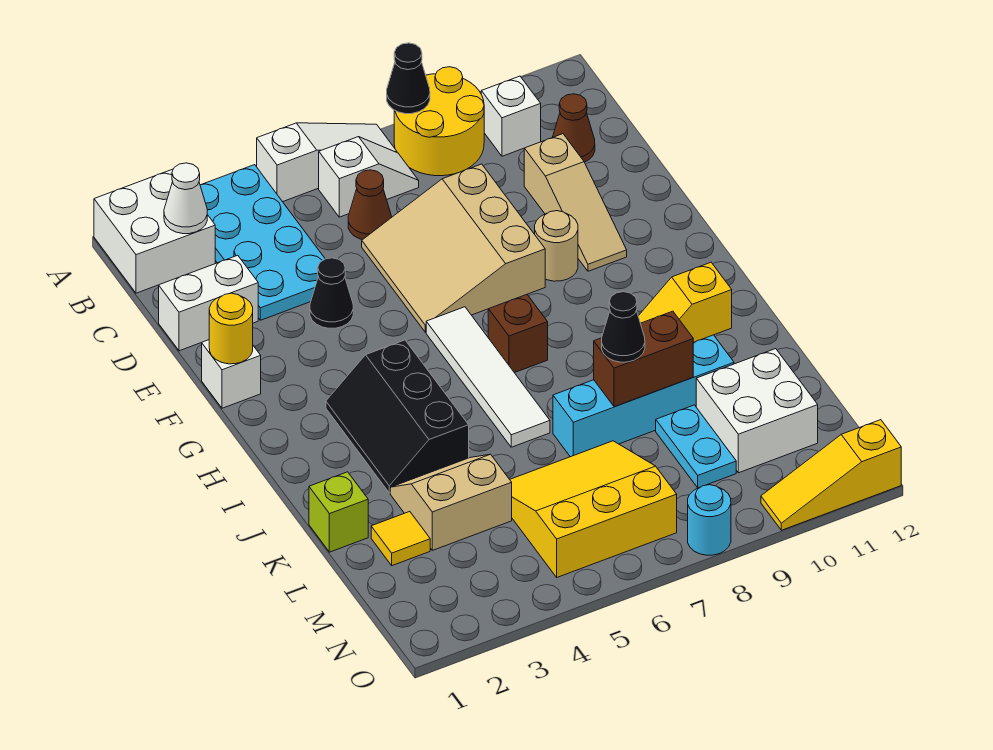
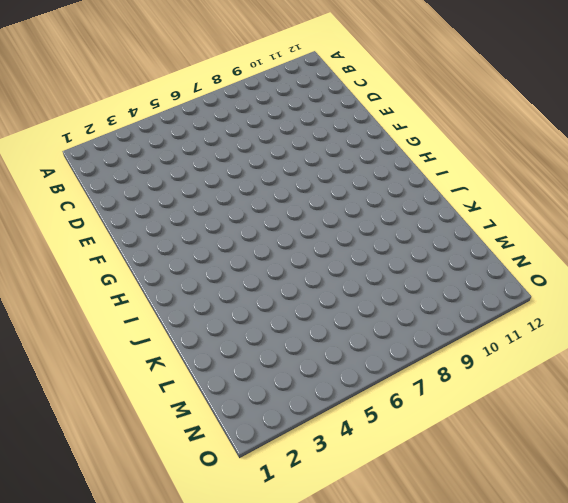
none -> white 2x2 brick [94,169,215,293]
none -> cyan 2x4 plate [200,165,325,320]
none -> white 1x3 slope [257,123,397,202]
none -> yellow 2x2 round brick [394,67,484,176]

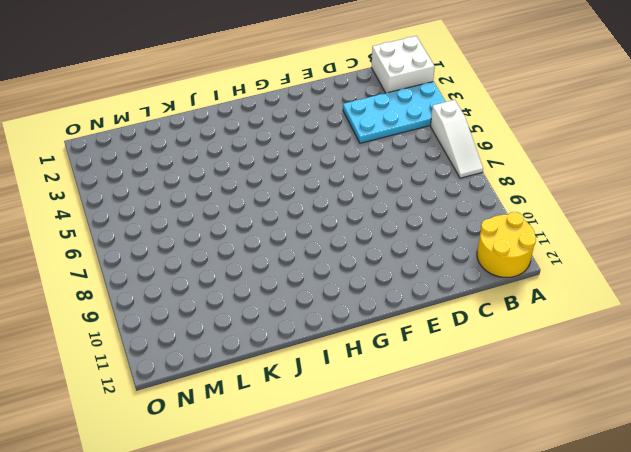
yellow 2x2 round brick [477,212,536,277] -> yellow 2x2 round brick moved to [394,67,484,176]
none -> white 1x2 slope [319,137,419,217]
none -> white 1x1 brick [481,76,541,156]
none -> brown 1x1 cone [348,170,392,240]
none -> brown 1x1 cone [553,94,595,162]

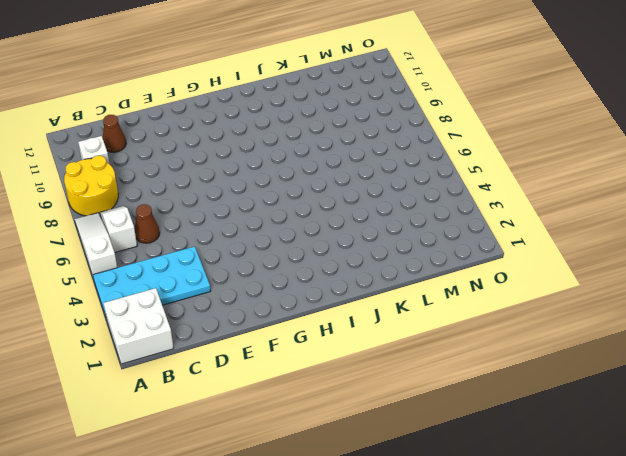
none -> white 1x2 brick [159,255,258,351]
none -> tan 3x3 slope [362,164,545,332]
none -> tan 1x3 slope [524,134,627,271]
none -> black 1x1 cone [310,258,353,328]

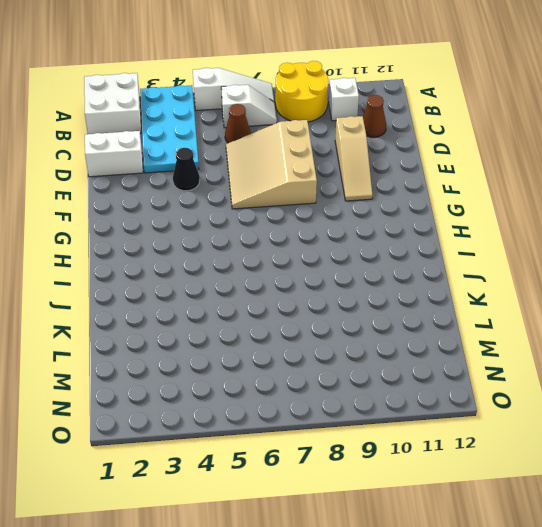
none -> white 1x1 brick [202,340,261,408]
none -> tan 1x1 round brick [535,211,578,281]
none -> white 1x4 tile [426,307,550,447]
none -> black 2x3 slope [326,340,469,493]

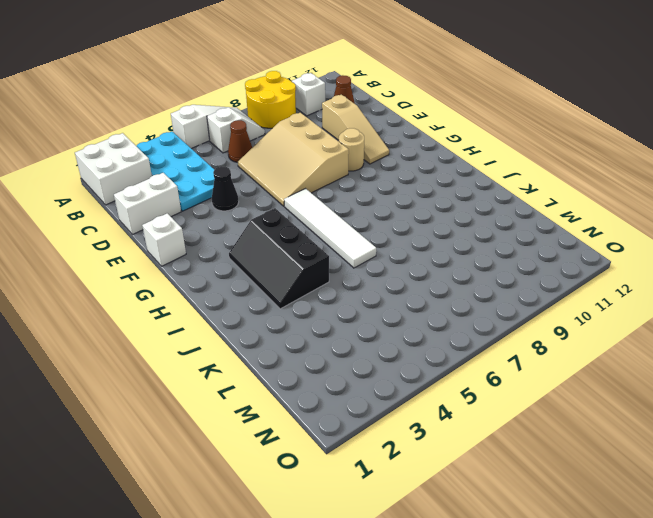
none -> brown 1x1 brick [488,295,548,373]
none -> yellow 1x2 slope [638,262,732,342]
none -> lime 1x1 brick [309,472,368,552]
none -> tan 2x2 slope [390,454,512,550]

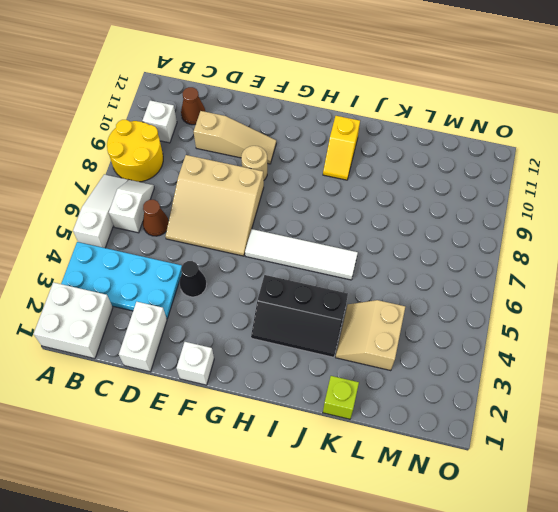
none -> brown 1x1 brick [488,295,548,373]
none -> cyan 1x4 brick [553,335,734,457]
none -> yellow 1x1 tile [371,512,430,566]
none -> yellow 3x3 slope [510,441,677,577]

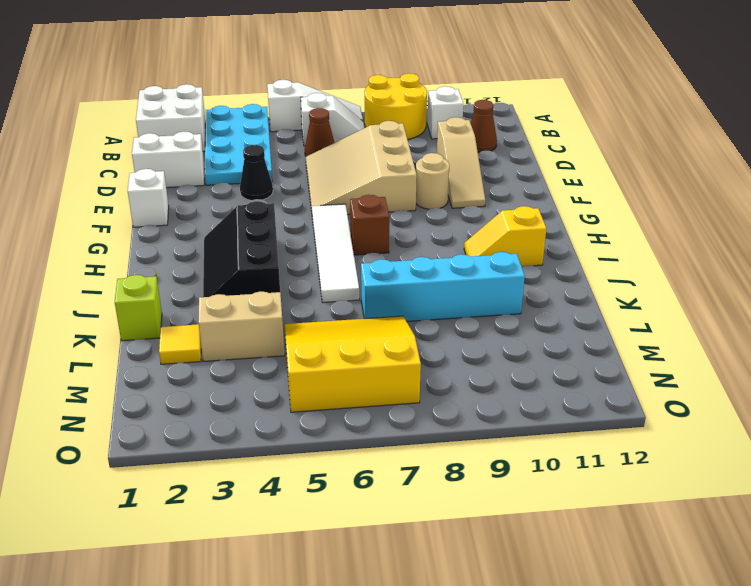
none -> cyan 1x2 plate [656,405,736,488]
none -> white 2x2 brick [696,349,818,473]
none -> cyan 1x1 round brick [688,485,731,555]
none -> yellow 1x3 slope [761,420,901,530]

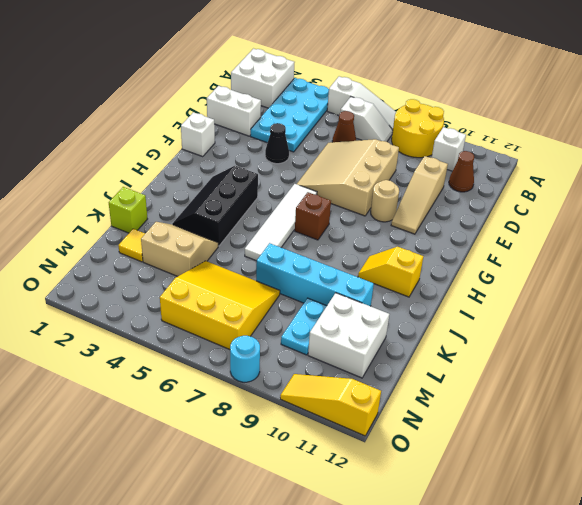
none -> black 1x1 cone [387,43,430,114]
none -> white 1x1 cone [164,163,207,234]
none -> yellow 1x1 round brick [209,293,253,364]
none -> brown 1x2 brick [594,311,693,407]

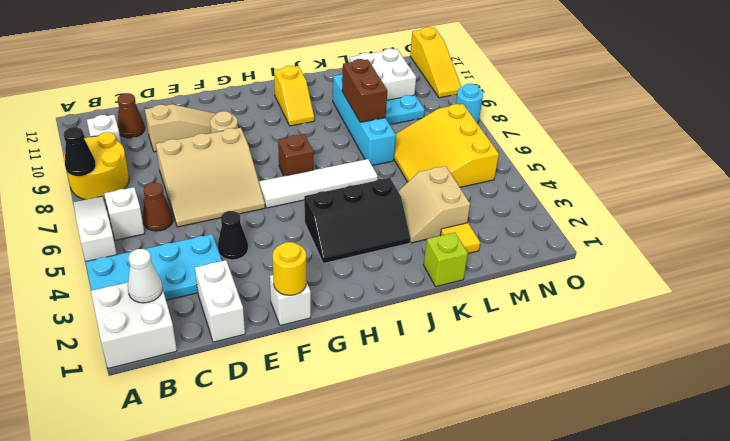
none -> black 1x1 cone [602,292,645,362]

